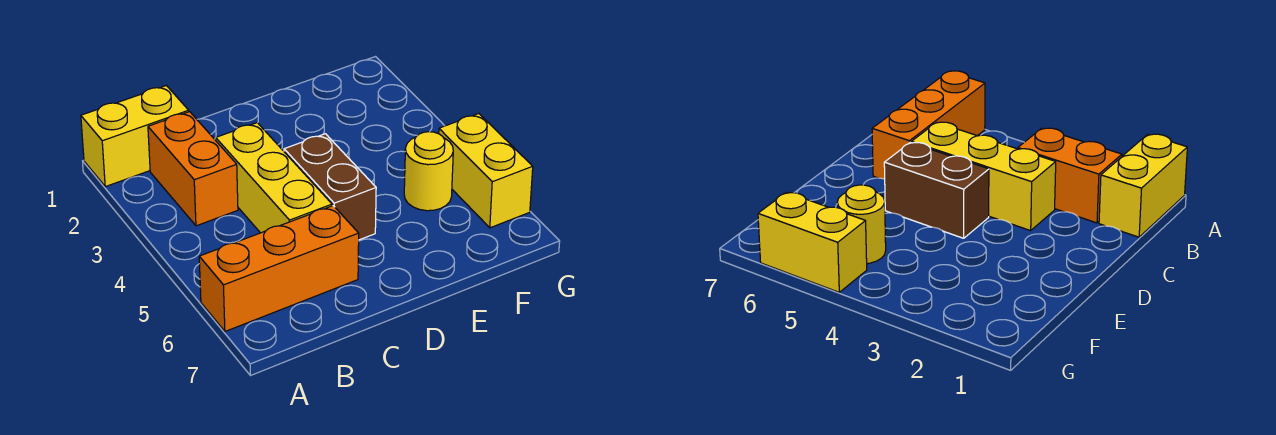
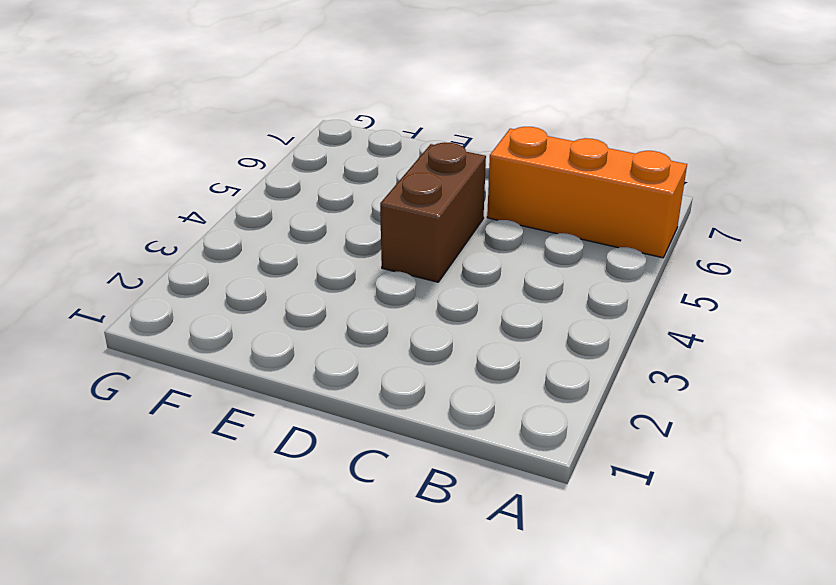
none -> yellow 1x2 brick [81,86,189,187]
none -> orange 1x2 brick [148,112,238,226]

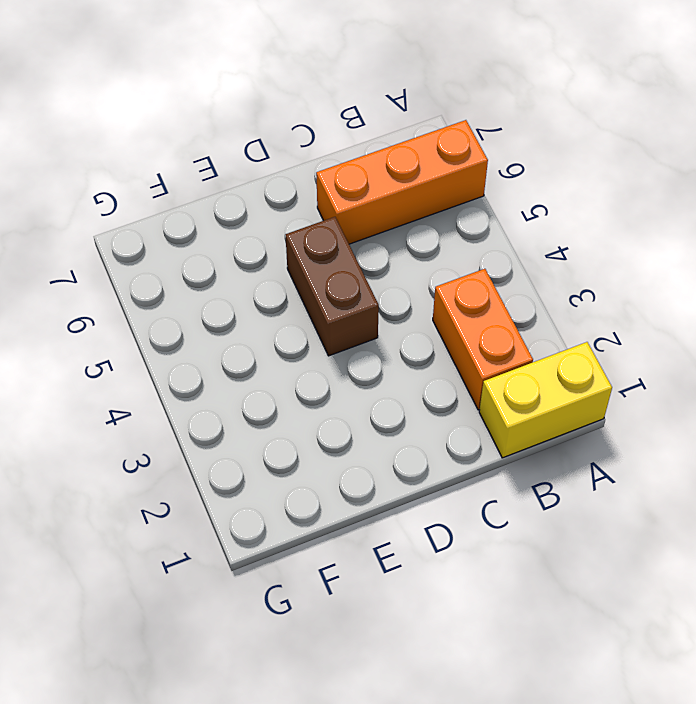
none -> yellow 1x3 brick [216,123,332,233]
none -> yellow 1x1 round brick [404,132,453,211]

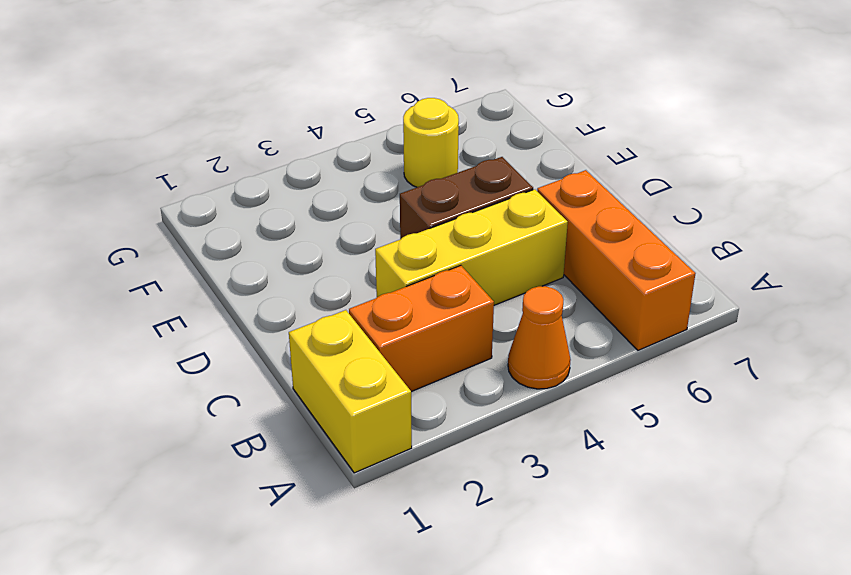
orange 1x1 cone [508,286,571,389] -> none
none -> yellow 1x2 brick [439,114,533,228]

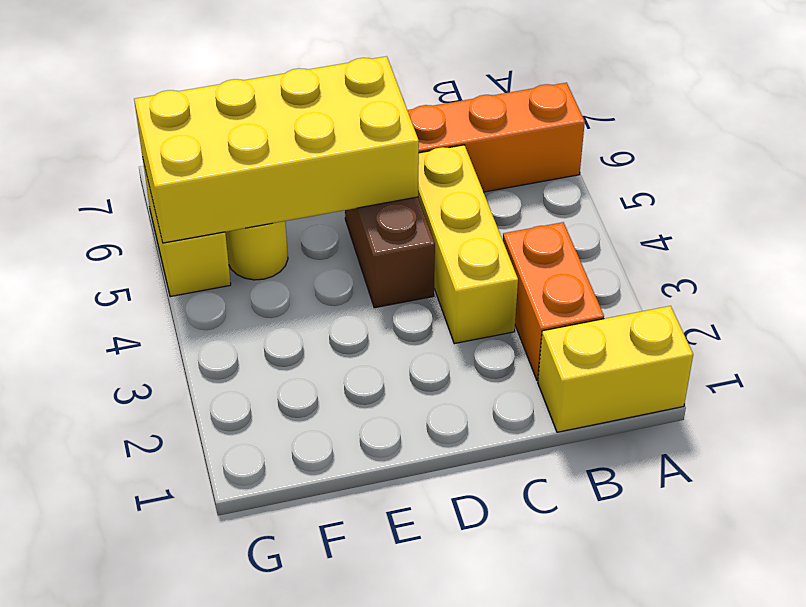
yellow 2x4 brick [134,56,419,243] -> none

